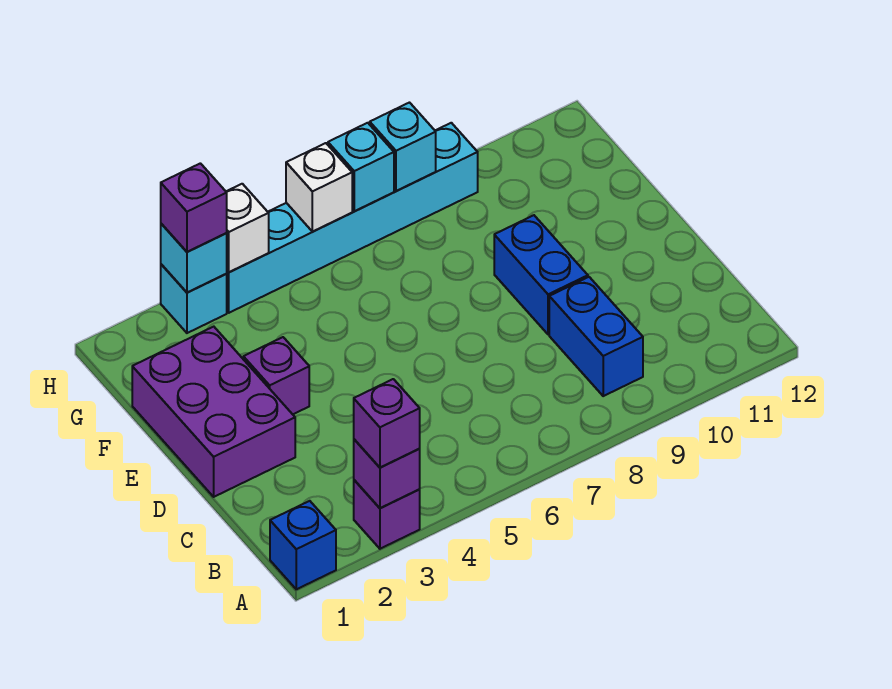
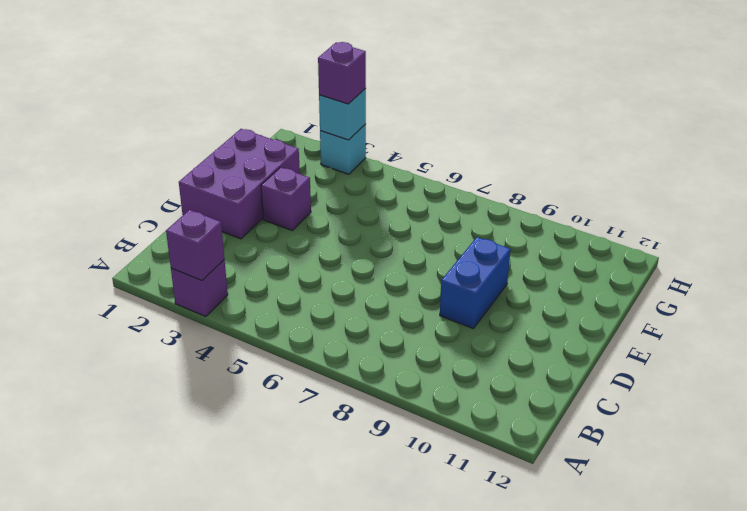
none -> blue 1x1 brick [270,501,336,589]
none -> blue 1x2 brick [549,277,643,396]
none -> cyan 1x6 brick [227,123,478,313]

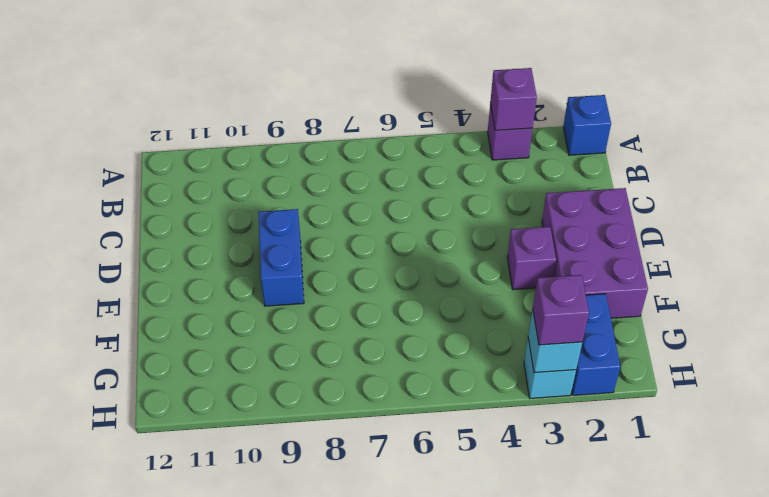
blue 1x2 brick [572,294,620,395] -> blue 1x2 brick moved to [549,277,643,396]
none -> cyan 1x6 brick [227,123,478,313]
none -> white 1x1 brick [226,184,269,272]
none -> white 1x1 brick [286,143,352,232]

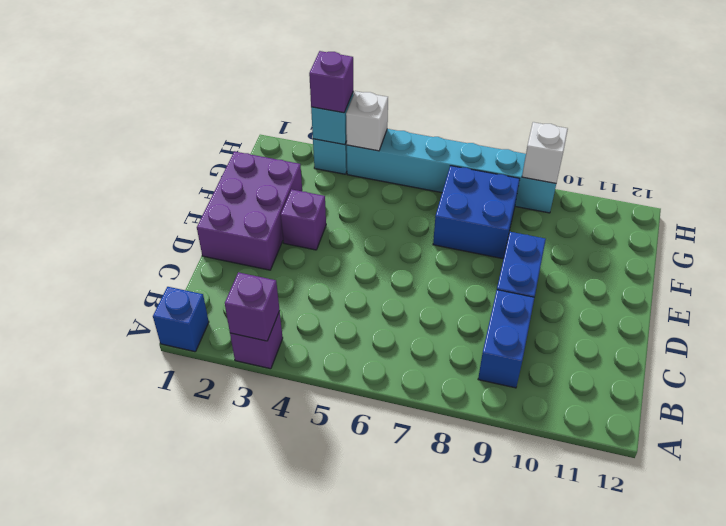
blue 2x2 brick [433,166,520,259] -> none
white 1x1 brick [522,122,568,183] -> white 1x1 brick moved to [286,143,352,232]
none -> cyan 1x1 brick [328,123,394,211]
none -> cyan 1x1 brick [370,103,436,191]
none -> purple 1x1 brick [354,379,420,467]

